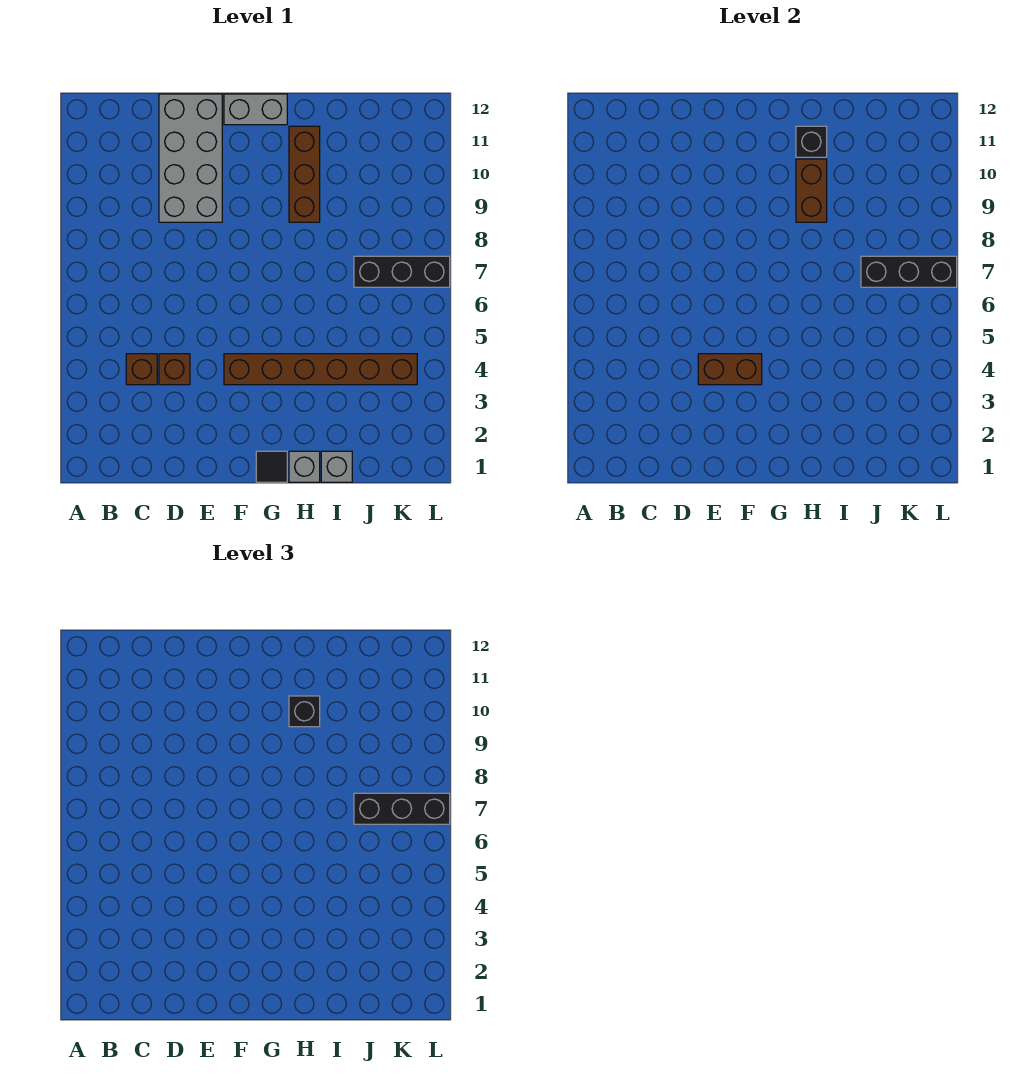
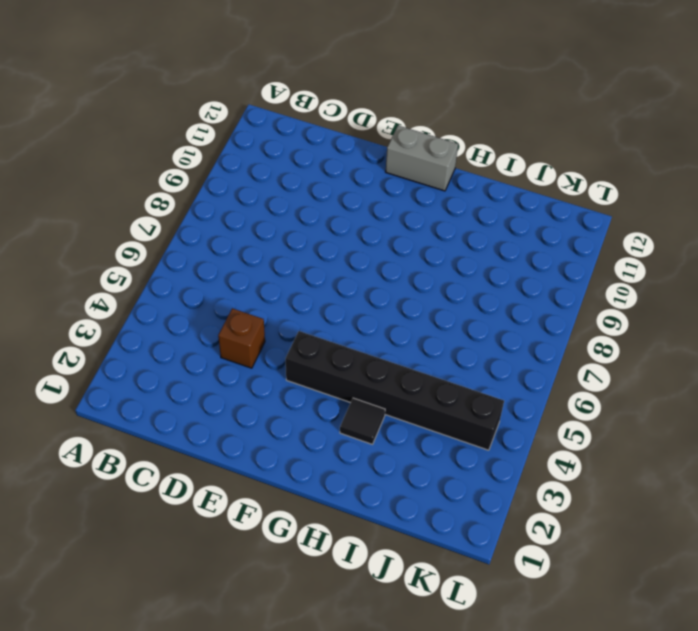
black 1x6 brick [286,331,504,450] -> brown 1x6 brick [224,354,417,385]
black 1x1 tile [340,398,385,444] -> black 1x1 tile moved to [256,451,287,482]
none -> brown 1x1 brick [126,354,157,385]
none -> grey 2x4 brick [159,94,222,222]
none -> grey 1x1 brick [289,451,320,482]

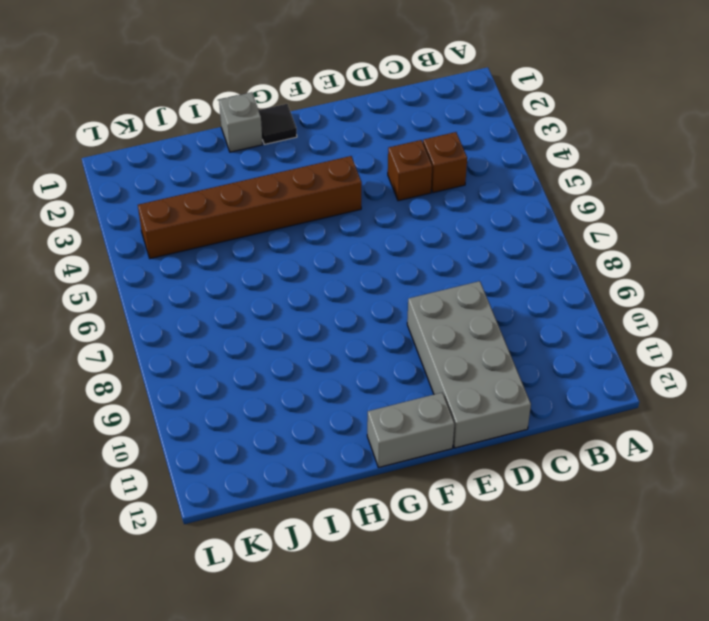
none -> brown 1x3 brick [289,126,320,222]
none -> grey 1x1 brick [321,451,352,482]
none -> black 1x3 brick [354,256,450,287]

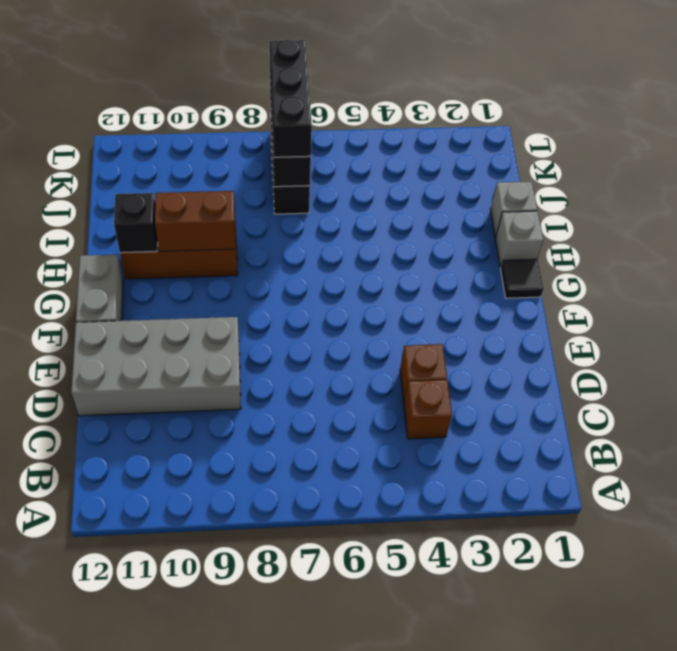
none -> brown 1x6 brick [224,354,417,385]
none -> brown 1x2 brick [698,354,762,385]
none -> black 1x1 brick [289,696,320,727]

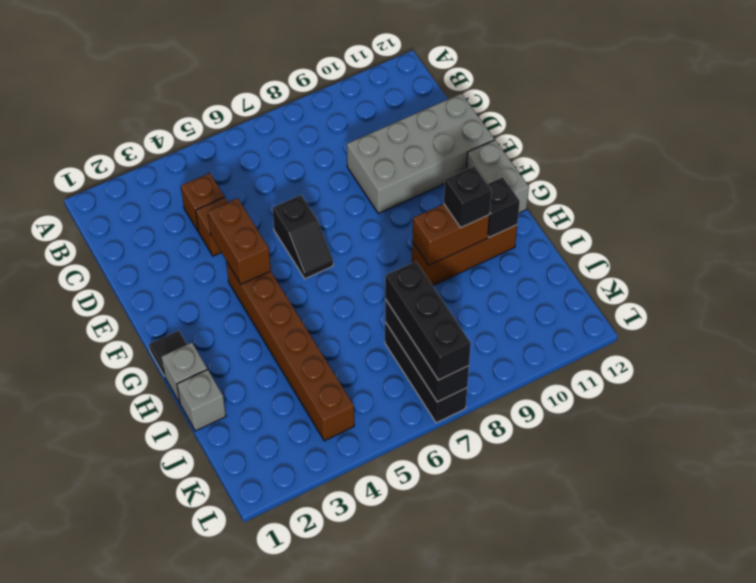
black 1x2 slope [272,195,333,279] -> none

